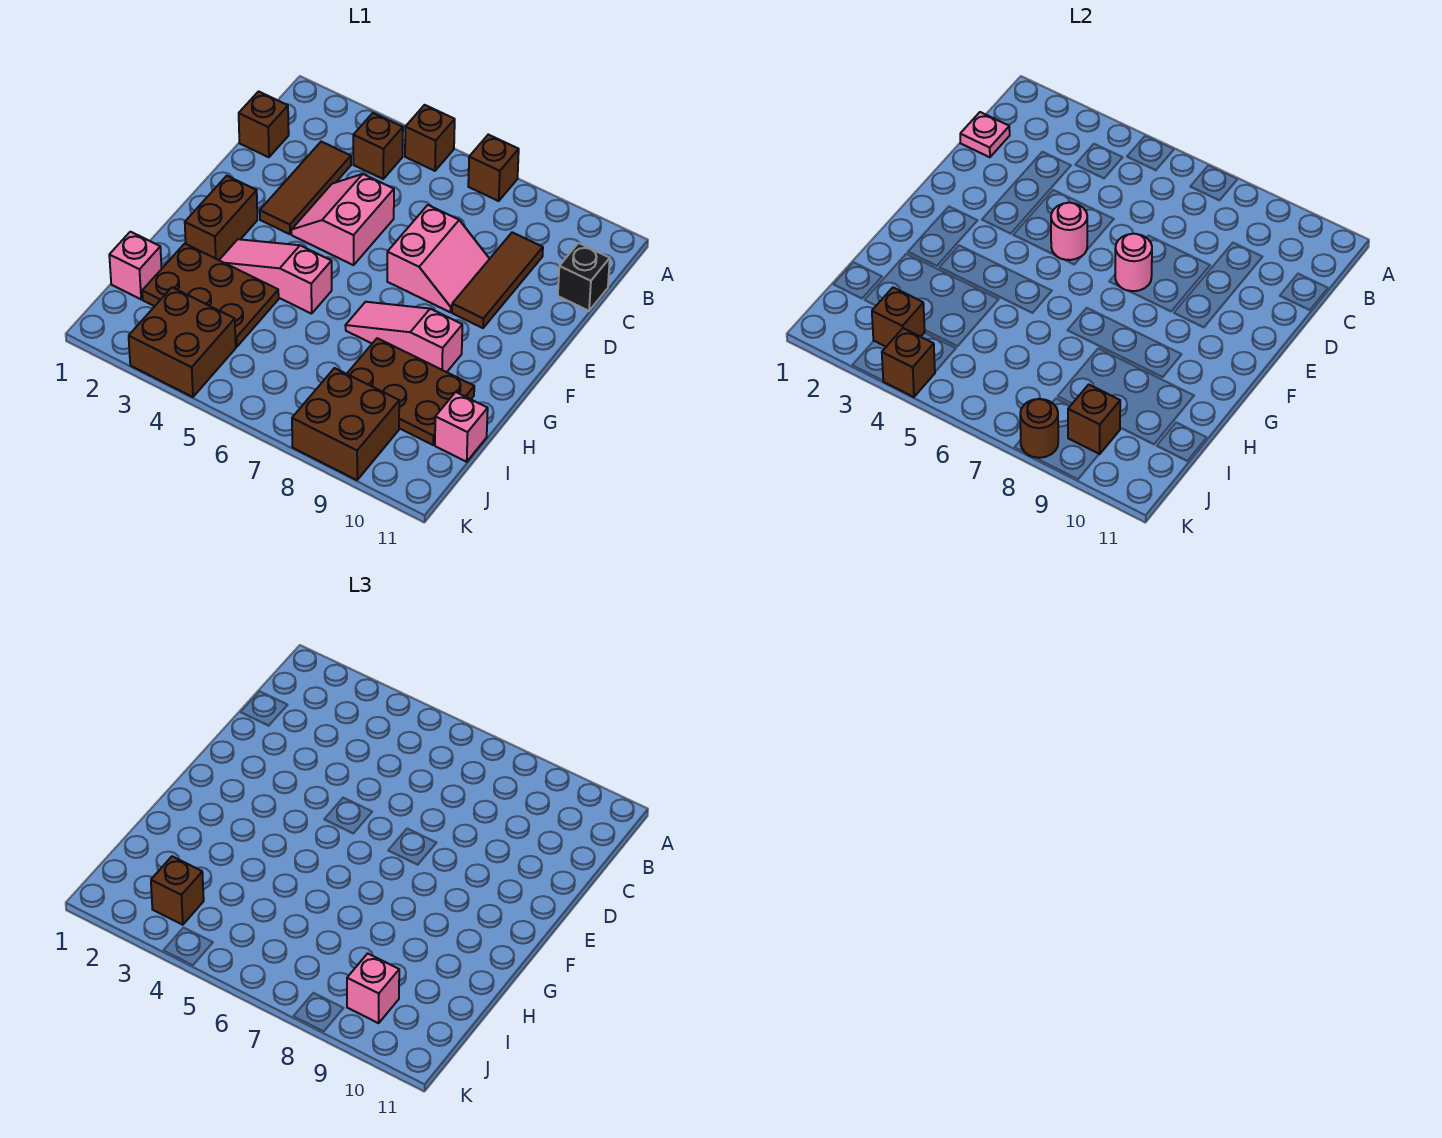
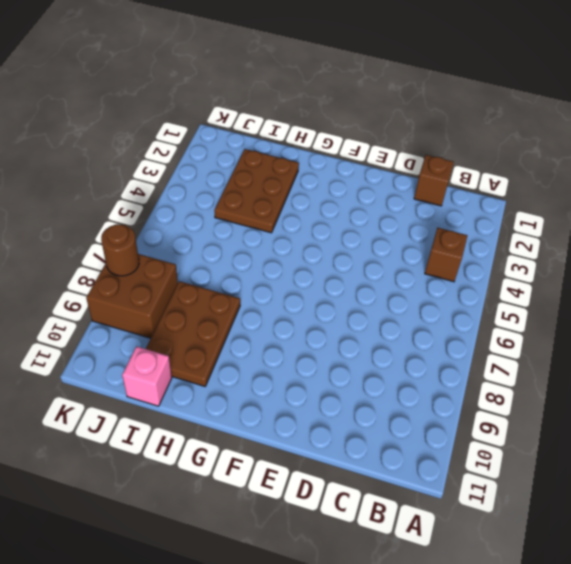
none -> brown 1x1 brick [405,105,455,171]
none -> brown 1x1 brick [468,135,519,201]
none -> brown 1x3 tile [260,142,351,234]

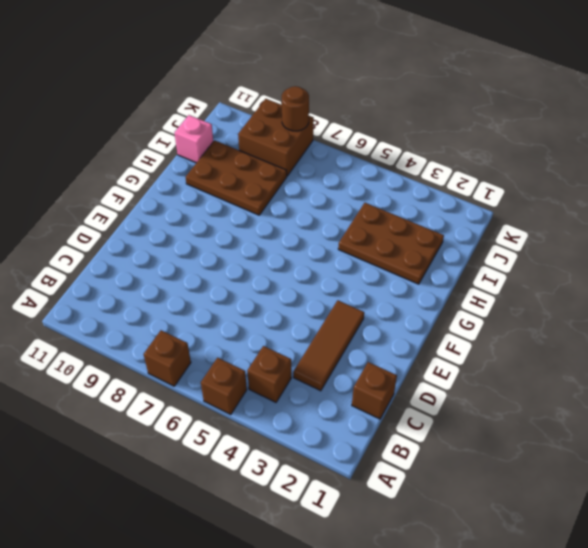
none -> brown 1x3 tile [452,232,543,328]
none -> black 1x1 brick [558,243,610,311]
none -> pink 2x2 slope [291,174,394,265]

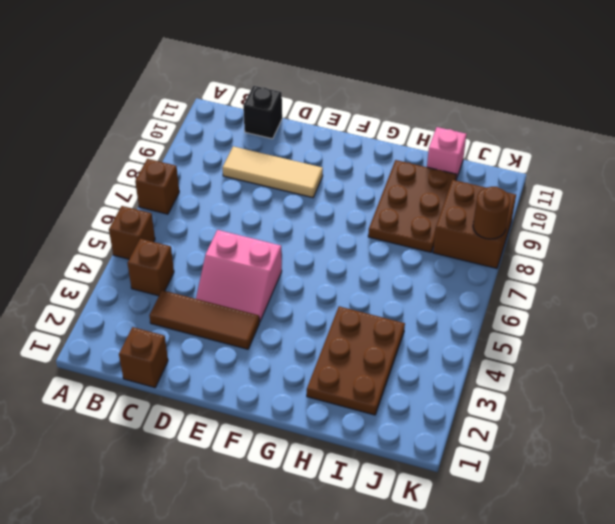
tan 1x3 tile [223,146,323,198] -> brown 1x3 tile [452,232,543,328]
none -> pink 2x2 slope [387,205,489,312]
none -> brown 1x2 brick [185,176,257,260]
none -> pink 1x3 slope [219,239,332,314]

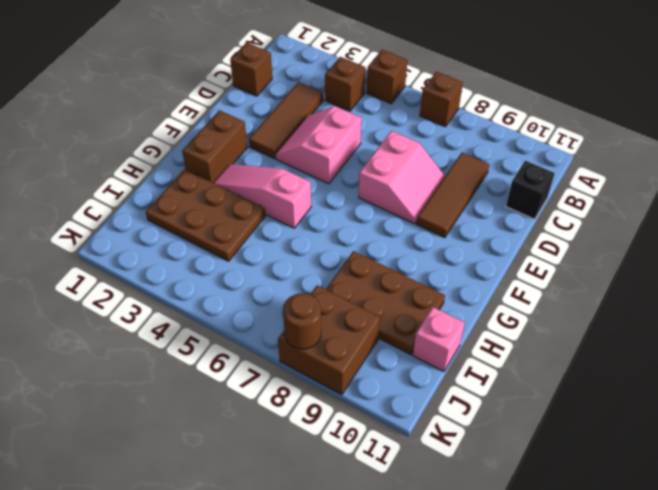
none -> pink 1x3 slope [345,302,462,372]
none -> pink 1x1 brick [109,232,162,299]
none -> brown 2x2 brick [129,287,236,397]

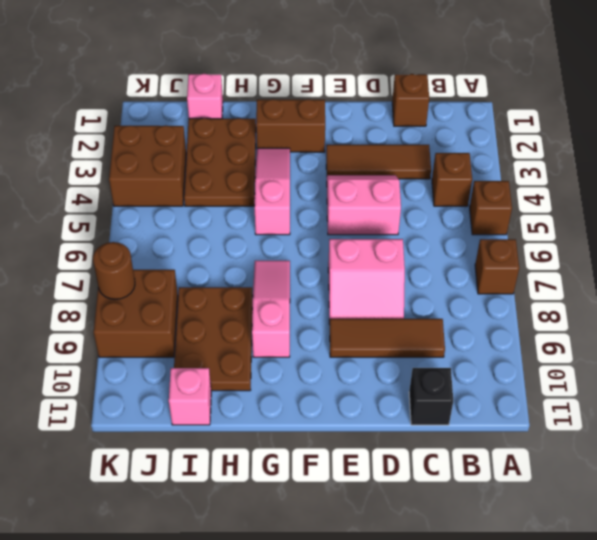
none -> pink 1x1 plate [960,112,1010,157]
none -> pink 1x1 round brick [1051,203,1087,260]
none -> pink 1x1 round brick [1115,234,1152,291]

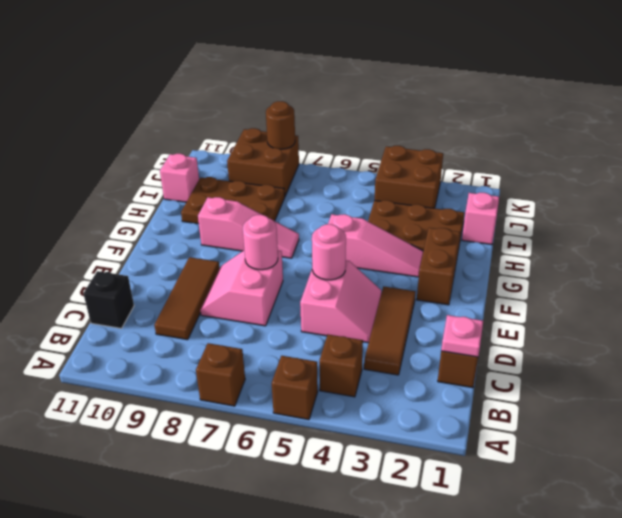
none -> brown 1x1 brick [872,287,925,347]
none -> brown 1x1 brick [1068,385,1120,454]
none -> brown 1x1 brick [882,328,935,397]

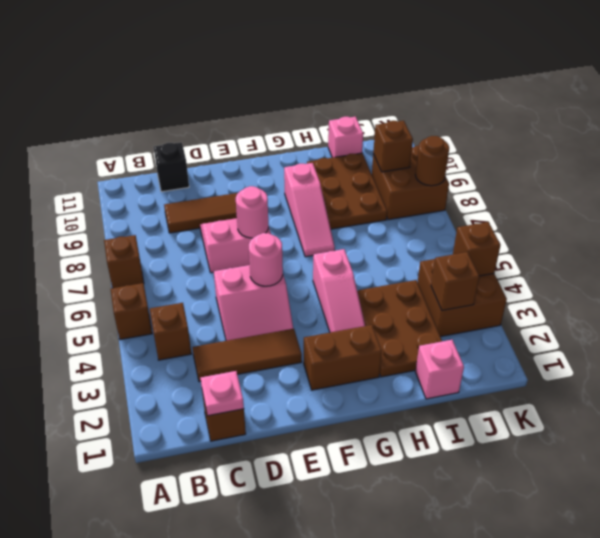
none -> brown 1x1 brick [151,856,204,925]
none -> pink 1x1 brick [347,954,399,1023]

